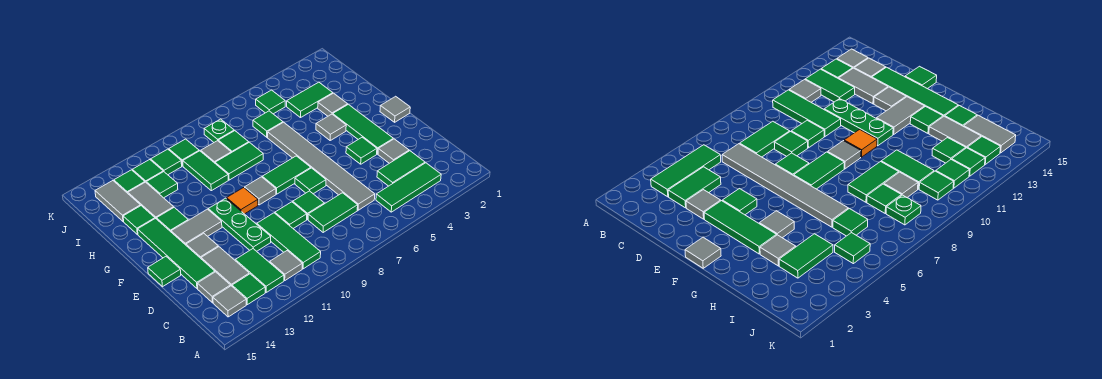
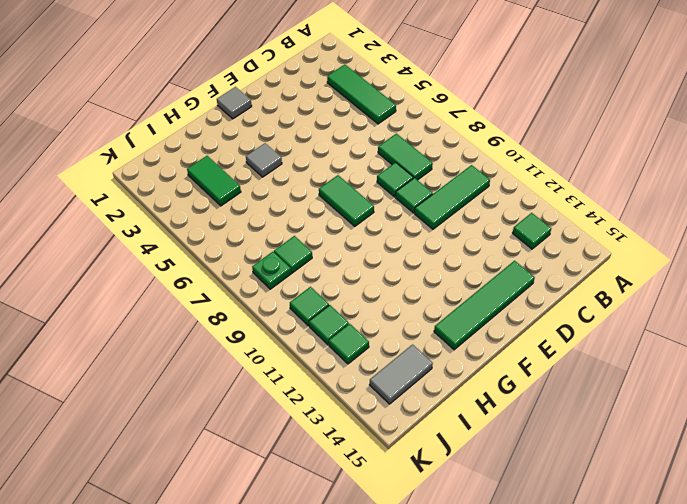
none -> grey 1x1 tile [270,251,302,280]
none -> green 1x2 tile [235,249,284,292]
none -> grey 1x1 tile [213,286,246,317]
none -> green 1x2 tile [377,151,425,186]

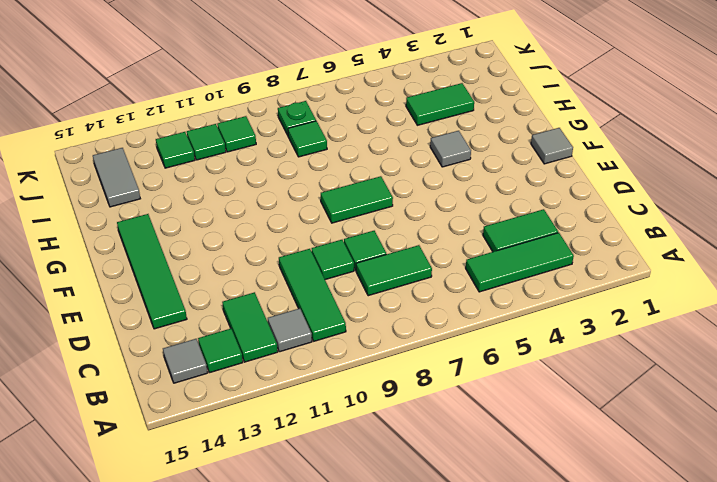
none -> grey 1x6 tile [268,122,375,210]
none -> grey 1x2 tile [201,247,249,286]
none -> grey 1x1 tile [197,272,230,303]
none -> grey 1x1 tile [378,139,409,163]

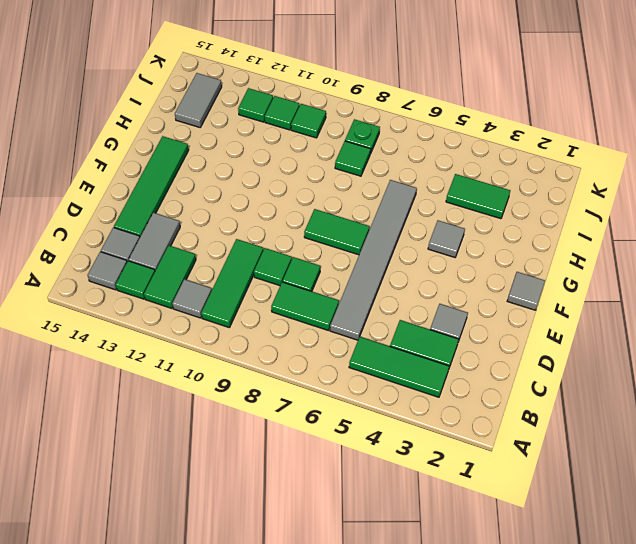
none -> green 1x3 plate [208,198,271,251]
none -> green 1x3 tile [333,104,393,154]
none -> green 1x1 tile [346,137,377,164]
none -> green 1x1 tile [295,168,326,194]

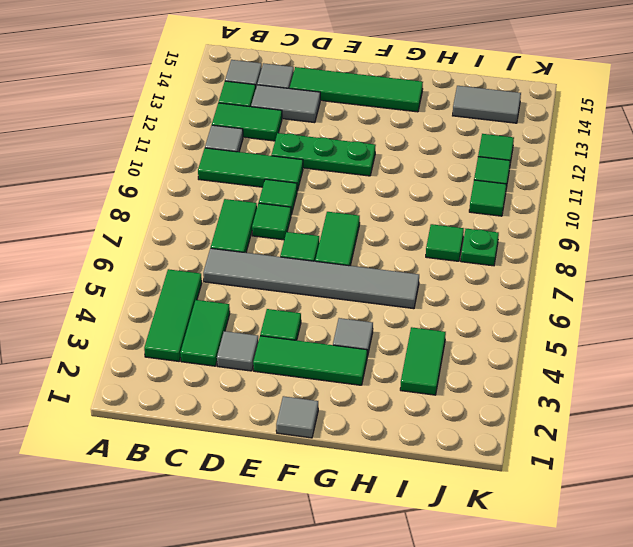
none -> grey 1x1 tile [186,233,218,258]
none -> green 1x1 tile [148,257,181,287]
none -> grey 1x1 tile [245,177,276,205]
none -> orange 1x1 tile [227,188,258,214]

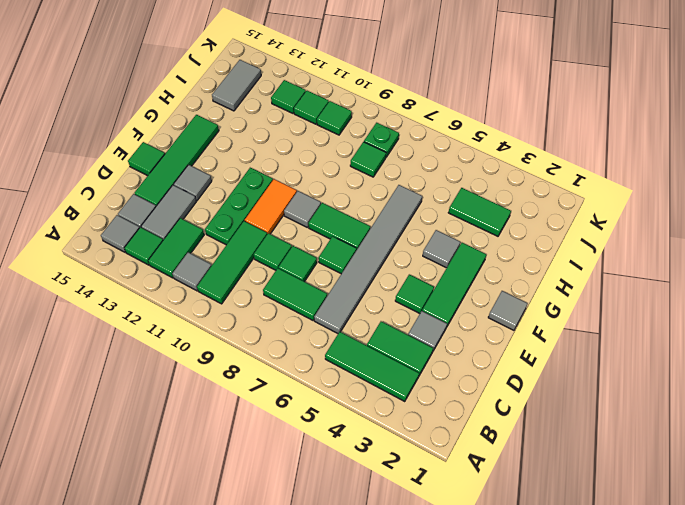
orange 1x2 tile [245,179,297,234] -> orange 1x1 tile [227,188,258,214]
none -> grey 1x2 tile [171,209,222,245]
none -> green 1x1 tile [157,207,188,232]
none -> grey 1x1 tile [318,93,348,116]
none -> green 1x2 tile [215,142,263,180]

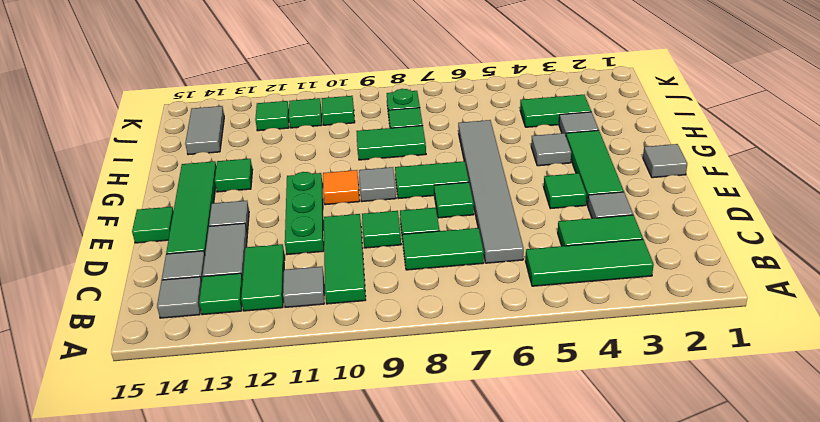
none -> grey 1x2 tile [171,209,222,245]
none -> green 1x2 tile [183,151,228,191]
none -> grey 1x2 tile [128,182,174,219]
none -> green 1x1 tile [123,206,155,234]

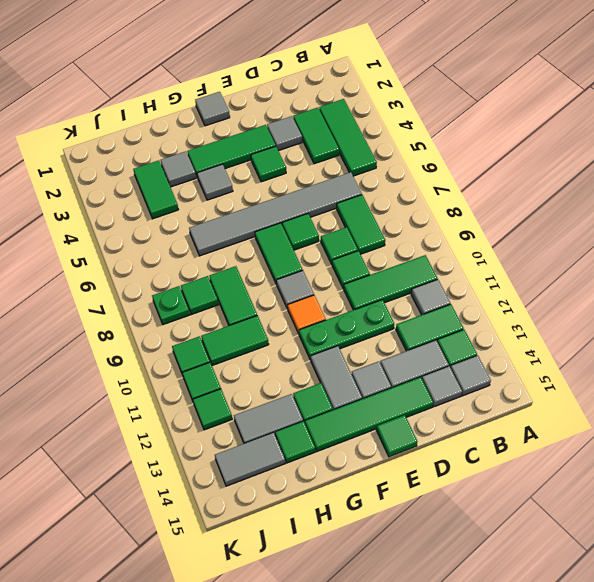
none -> green 1x1 tile [253,111,283,137]
none -> grey 1x1 tile [201,141,231,163]
none -> green 1x1 tile [146,172,178,198]
none -> green 1x1 tile [256,90,285,114]

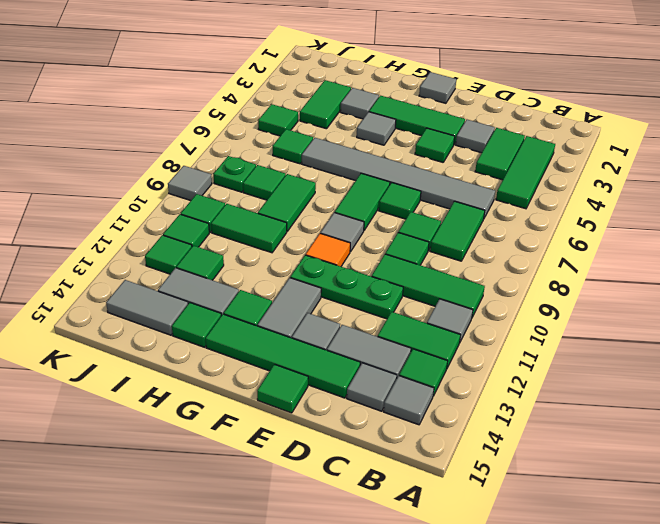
grey 1x1 tile [168,166,212,201] -> grey 1x1 tile moved to [201,141,231,163]
none -> green 1x1 tile [114,170,145,193]

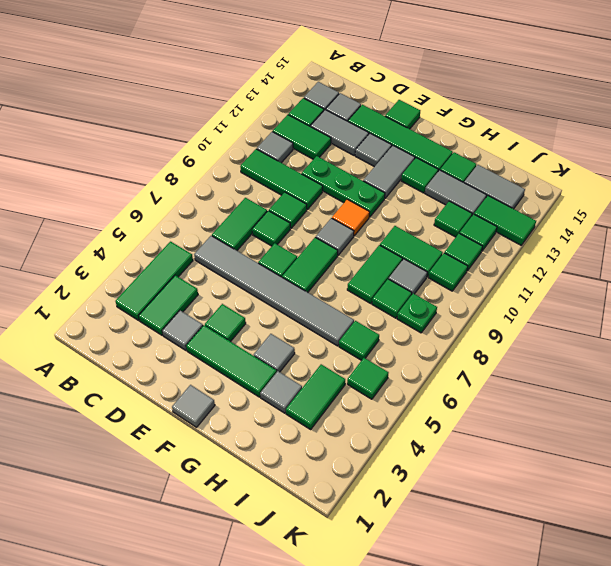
green 1x2 tile [474,196,536,245] -> green 1x1 tile [114,170,145,193]

